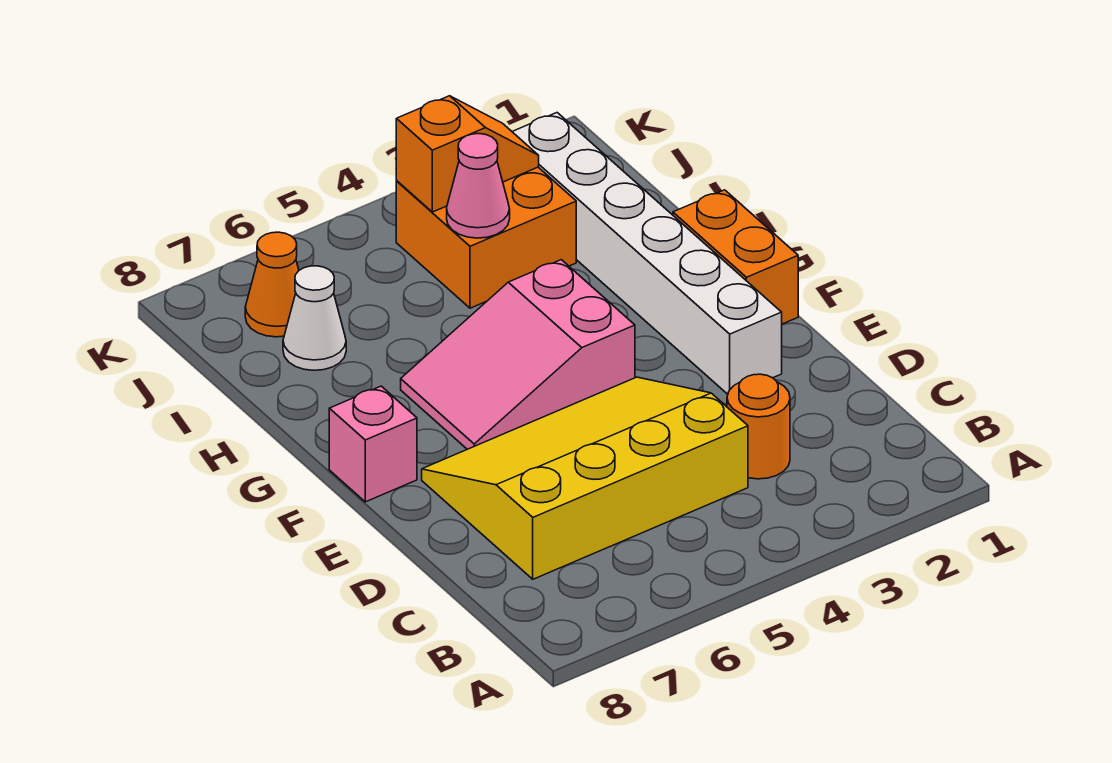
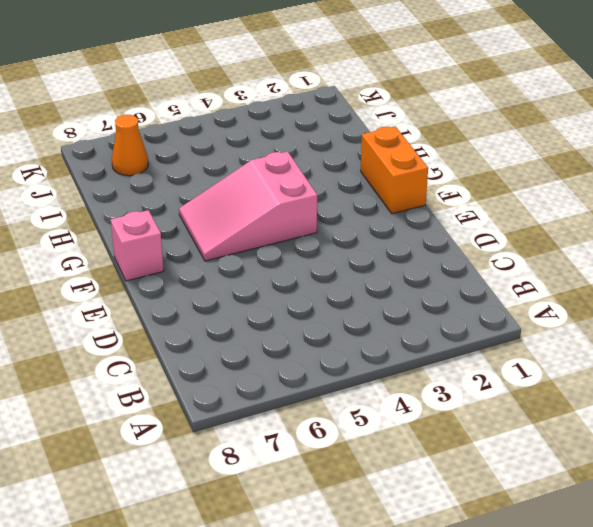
none -> orange 1x1 round brick [727,374,790,479]
none -> yellow 3x4 slope [422,377,748,579]

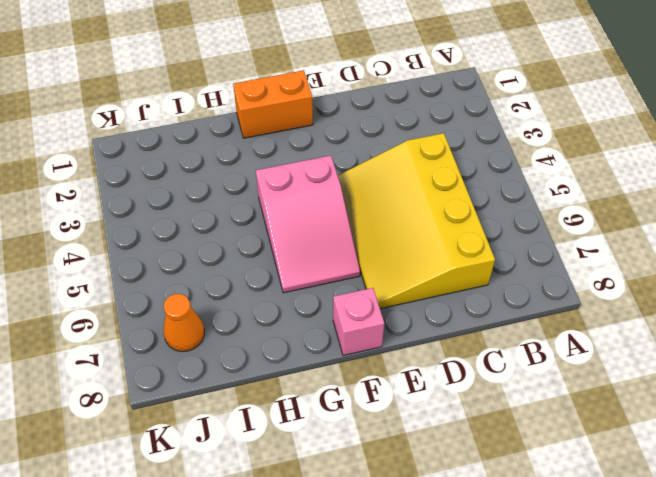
none -> orange 1x1 round brick [727,374,790,479]
none -> white 1x6 brick [512,113,782,394]

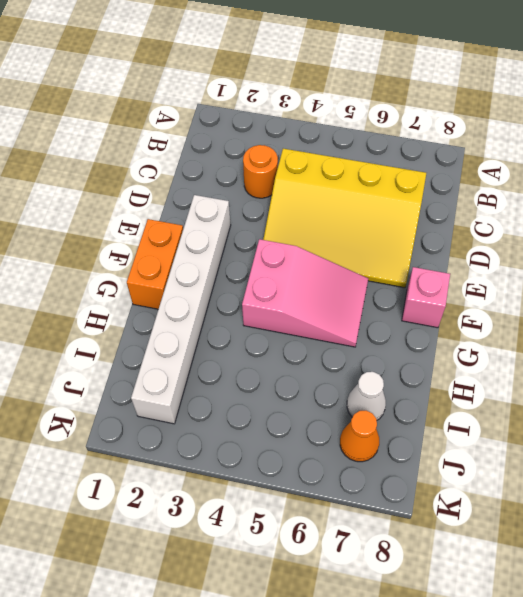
none -> orange 2x2 brick [396,167,576,308]
none -> pink 1x1 cone [447,134,510,238]

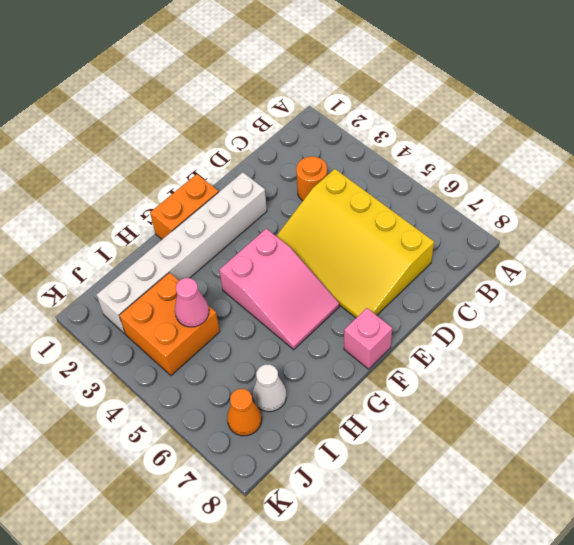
none -> orange 1x2 slope [396,96,539,212]

